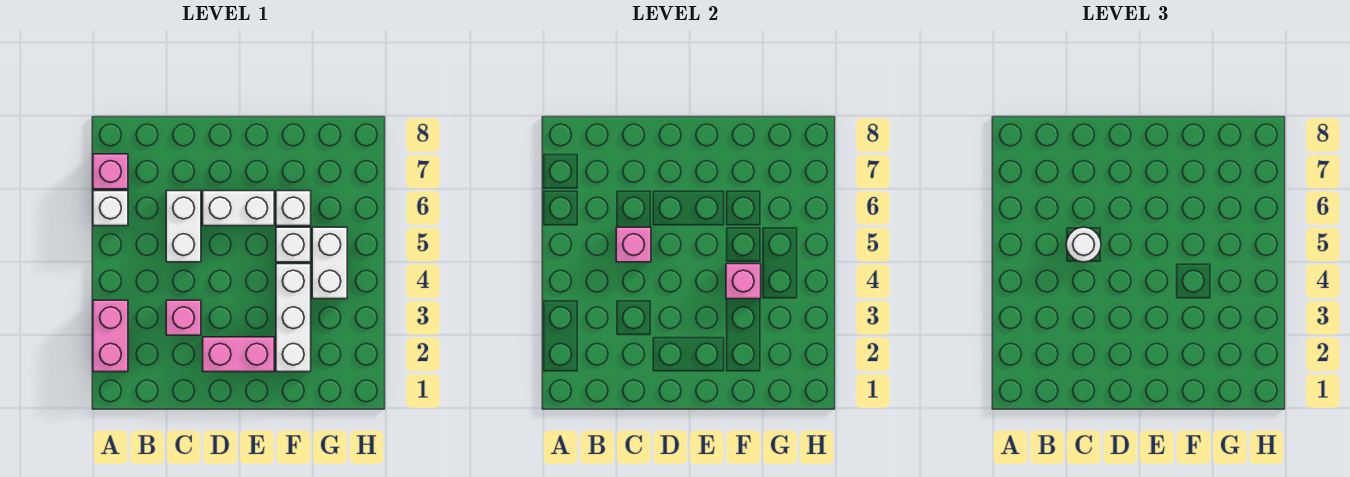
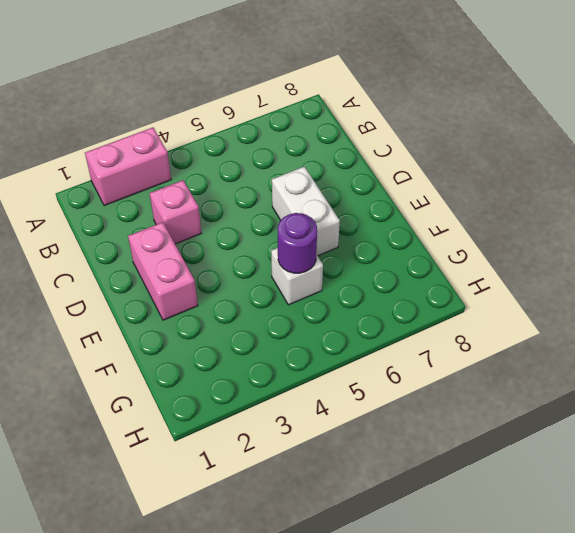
purple 1x1 round brick [278,213,317,273] -> none
none -> white 1x1 brick [93,191,128,226]
none -> pink 1x1 brick [93,154,128,189]
none -> white 1x2 brick [166,191,201,262]

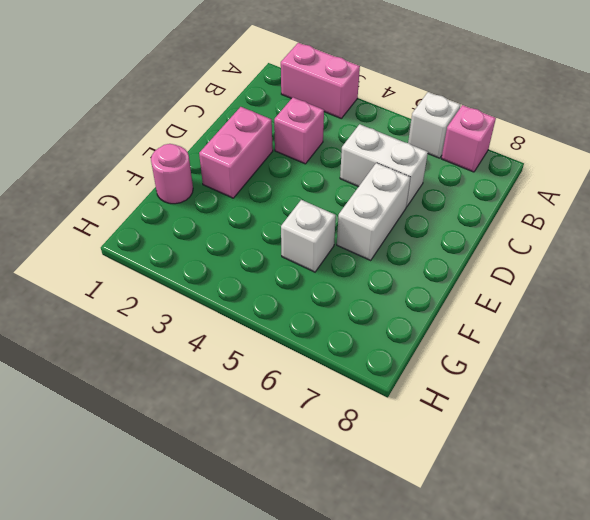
pink 1x1 round brick [151,144,193,204] -> none
none -> white 1x3 brick [276,264,311,372]
none -> white 1x1 brick [276,191,311,226]
none -> white 1x2 brick [312,227,347,299]

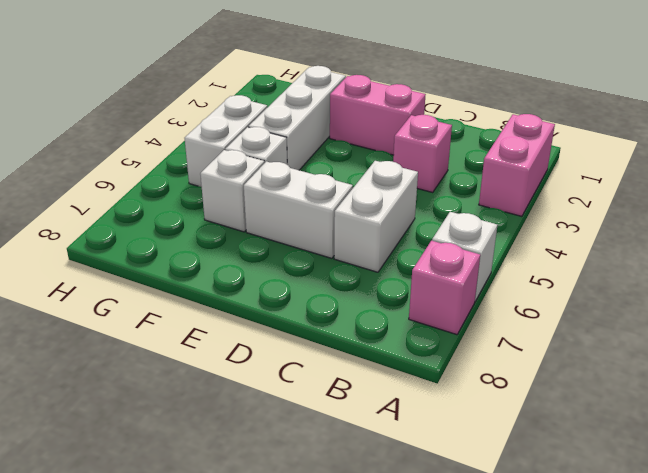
none -> pink 1x1 brick [616,227,651,262]
none -> pink 1x1 brick [726,264,761,299]
none -> white 1x1 round brick [1066,227,1101,262]

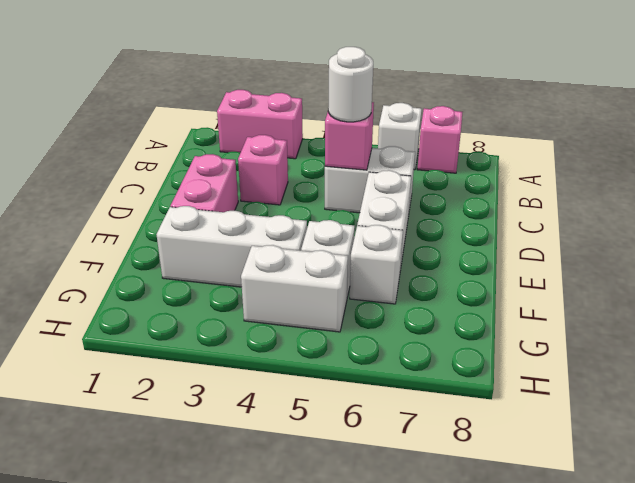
none -> pink 1x1 brick [726,264,761,299]

